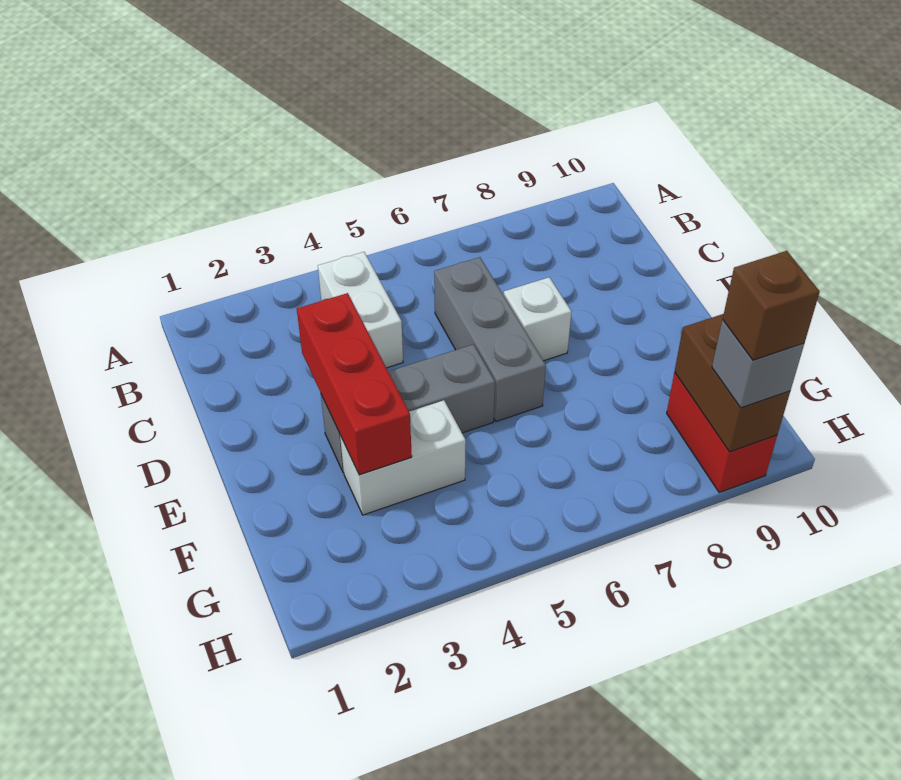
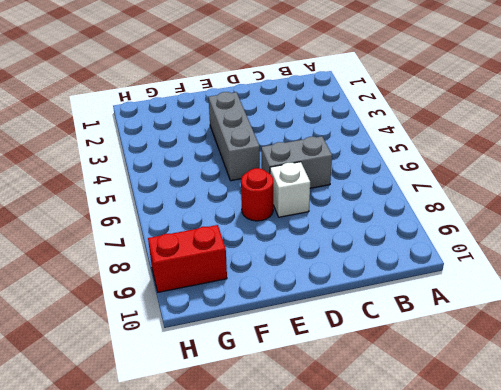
grey 1x2 brick [261,136,332,188] -> grey 1x3 brick [434,257,546,422]
red 1x1 round brick [241,168,273,221] -> none
none -> white 1x2 brick [318,252,403,368]
none -> white 1x2 brick [340,400,466,515]

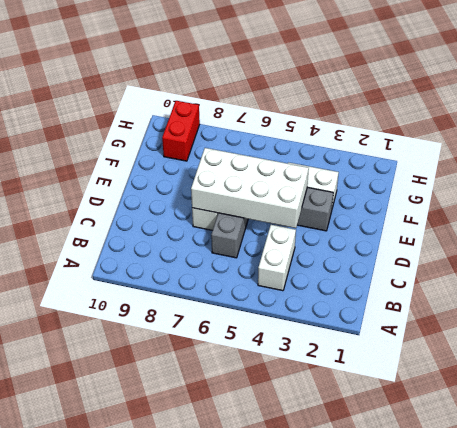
white 2x4 brick [191,148,309,228] -> none
none -> red 1x3 brick [297,293,412,475]
none -> brown 1x2 brick [675,314,790,452]

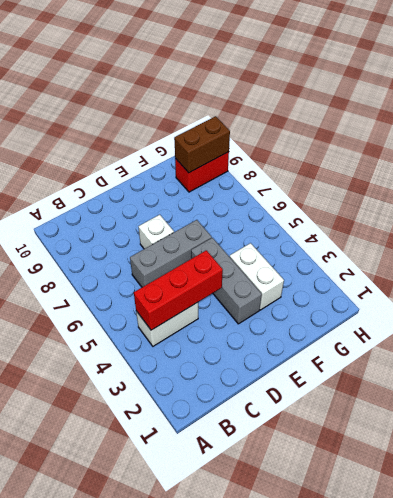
red 1x3 brick [134,250,223,330] -> red 1x3 brick moved to [297,293,412,475]
none -> grey 1x1 brick [712,320,804,408]
none -> brown 1x1 brick [723,251,820,360]

